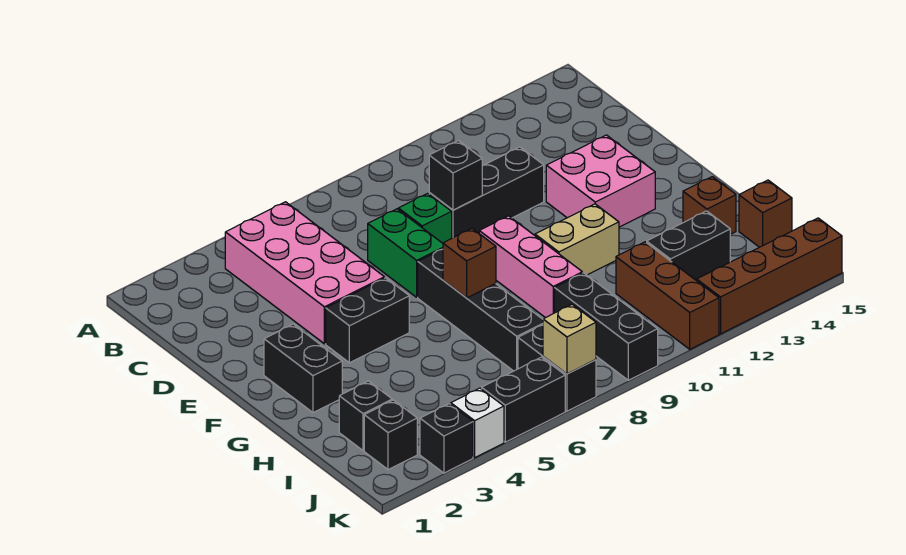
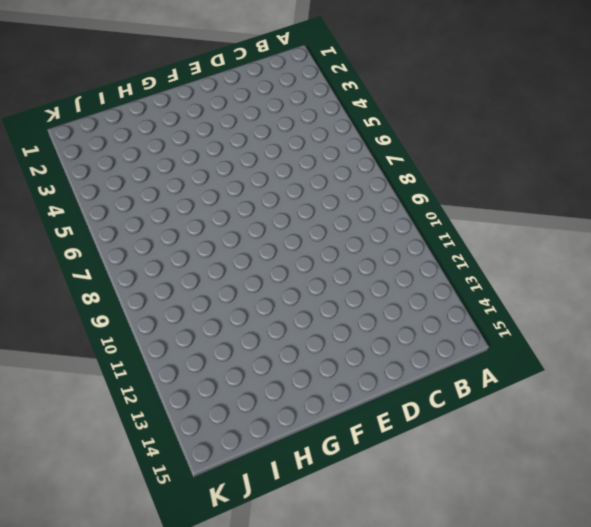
none -> pink 2x4 brick [225,202,384,344]
none -> green 1x2 brick [368,209,443,297]
none -> green 1x1 brick [398,193,452,243]

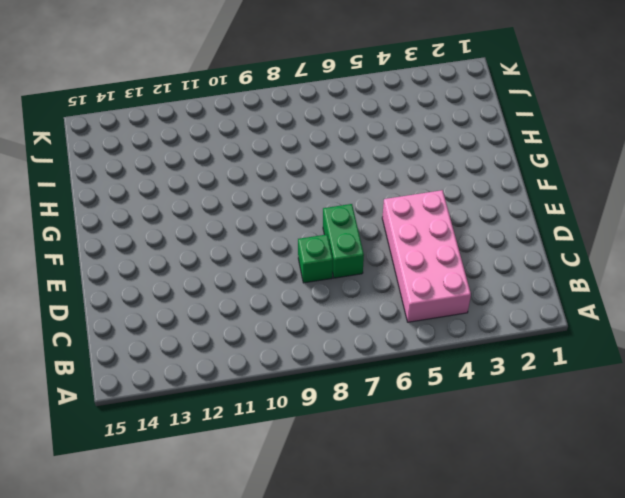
none -> black 1x3 brick [429,147,544,238]
none -> pink 2x2 brick [546,135,655,227]
none -> black 1x2 brick [264,324,342,413]

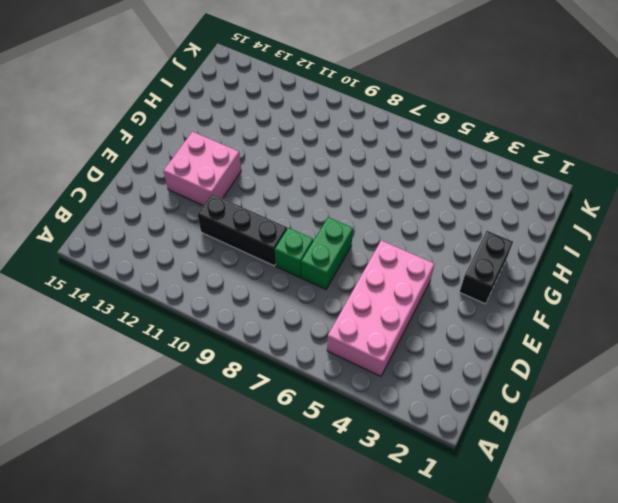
none -> black 1x2 brick [326,278,409,363]
none -> black 1x4 brick [418,249,543,371]
none -> pink 1x3 brick [479,216,582,318]

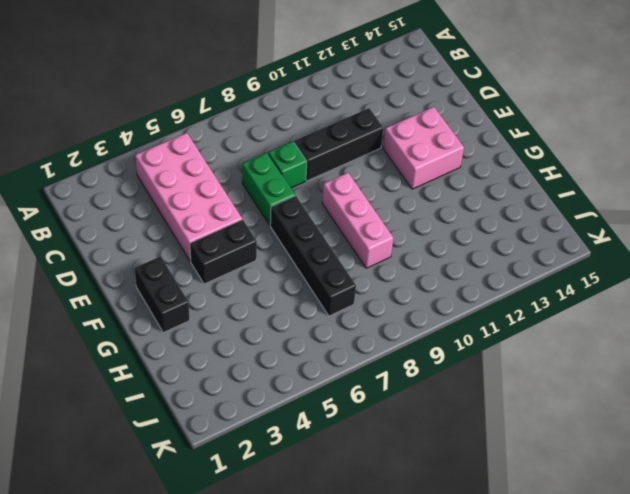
none -> tan 1x2 brick [535,204,619,275]
none -> brown 1x1 brick [683,177,736,234]
none -> black 1x1 brick [339,381,392,451]

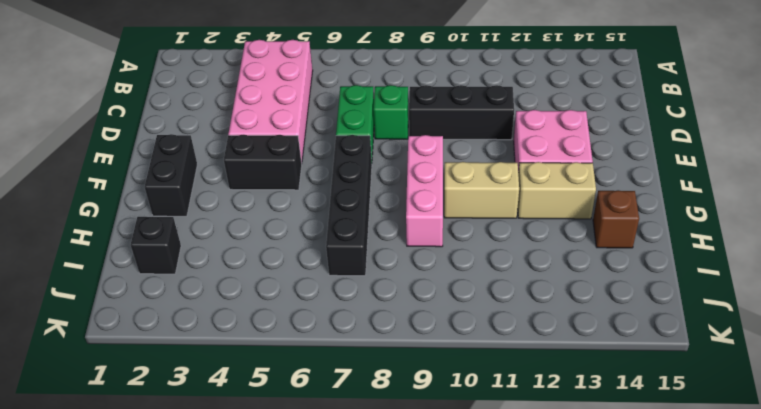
tan 1x2 brick [518,162,596,219] -> none
none -> black 1x3 brick [554,273,658,380]
none -> brown 1x3 brick [616,242,719,349]
none -> black 1x2 brick [647,211,730,281]

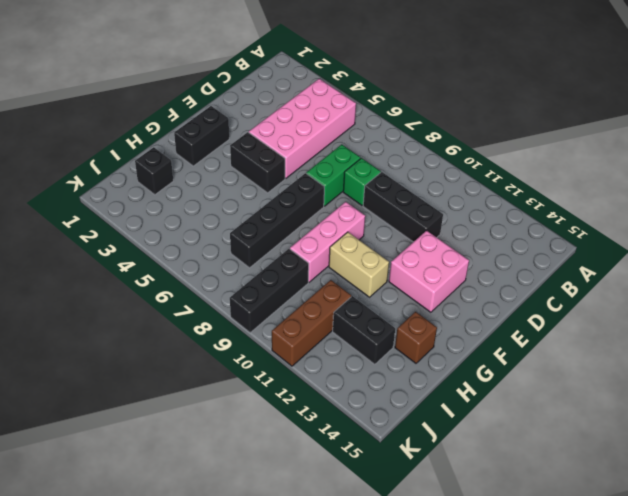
none -> brown 1x1 brick [739,180,792,247]
none -> black 1x1 brick [364,400,417,470]
none -> black 1x2 brick [518,325,596,411]

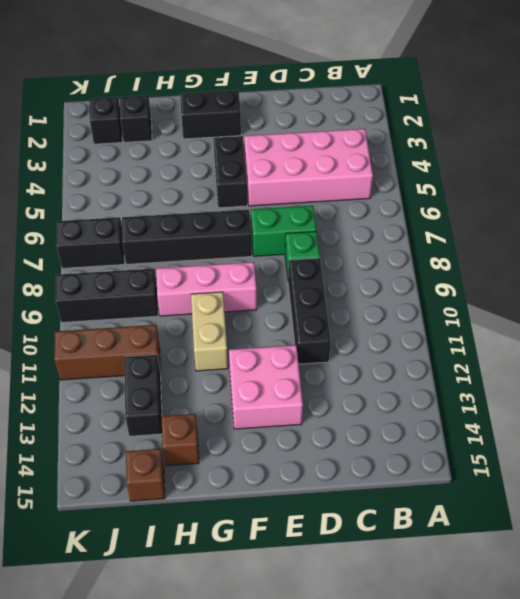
none -> black 1x1 brick [420,404,473,473]
none -> white 1x1 brick [451,388,504,458]
none -> black 1x2 brick [482,357,565,442]

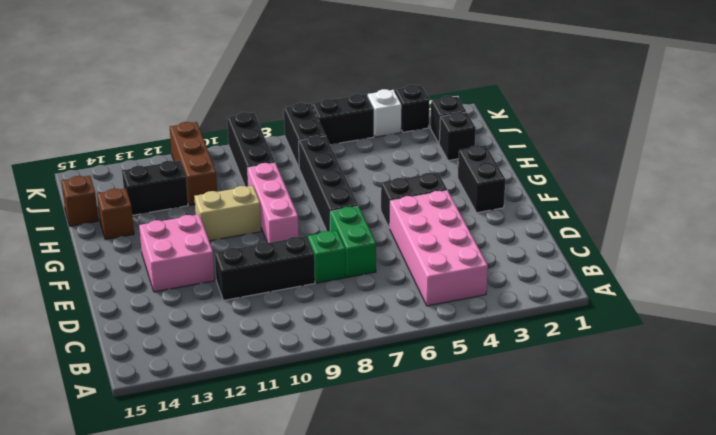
none -> brown 1x4 brick [697,218,842,334]
none -> black 1x1 brick [429,141,482,210]
none -> brown 1x1 brick [443,229,496,298]

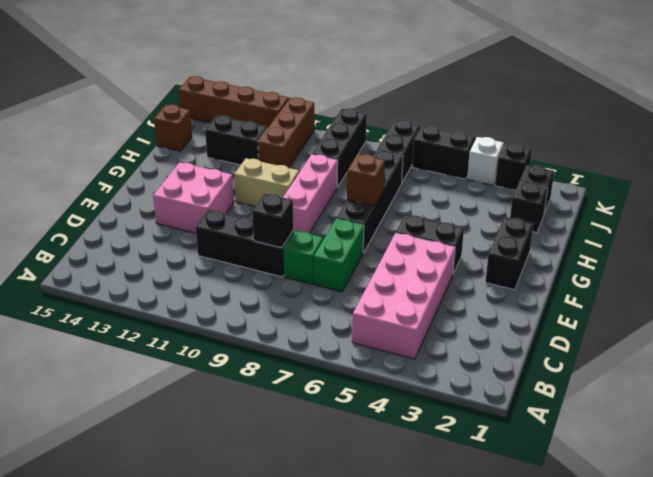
none -> brown 1x1 brick [683,177,736,234]
none -> tan 1x1 brick [543,304,596,374]

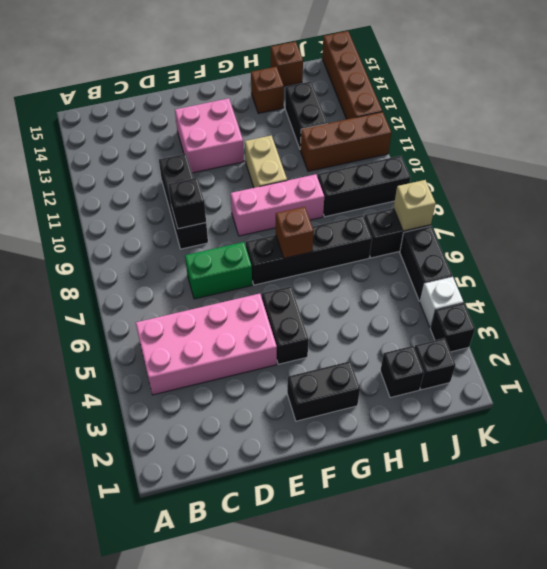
none -> green 1x1 brick [398,193,452,243]

